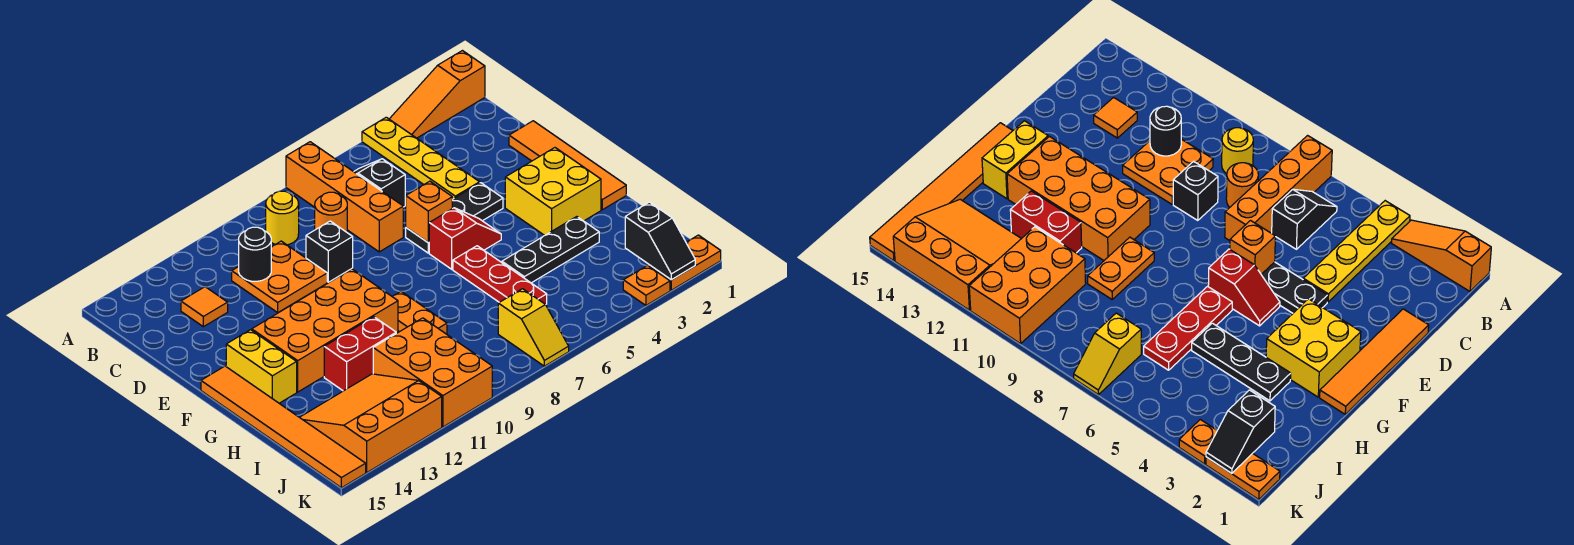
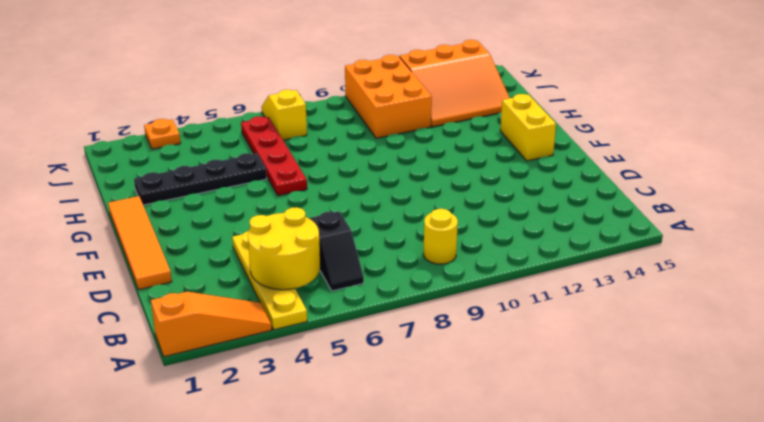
yellow 2x2 round brick [248,207,320,290] -> none
red 1x4 plate [241,116,307,196] -> red 1x3 plate [453,246,547,305]
black 1x4 plate [134,153,267,205] -> black 1x3 plate [502,217,599,283]
none -> orange 1x4 brick [286,142,403,252]
none -> orange 1x1 round brick [315,192,347,232]
none -> orange 2x2 plate [232,241,327,313]

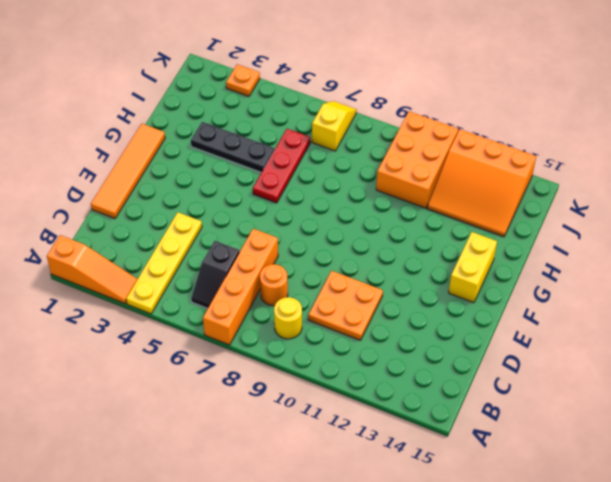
none -> orange 1x1 tile [181,287,228,327]
none -> black 1x1 brick [306,221,353,282]
none -> black 1x3 plate [406,183,503,253]

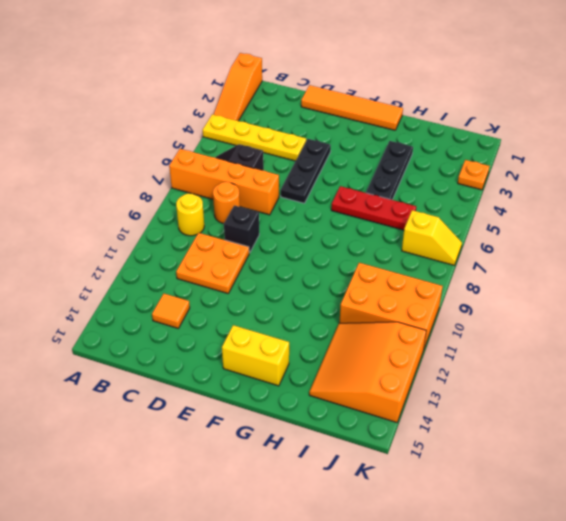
none -> yellow 2x2 brick [505,148,601,236]
none -> red 1x2 slope [429,208,501,269]
none -> orange 2x4 brick [252,269,398,392]

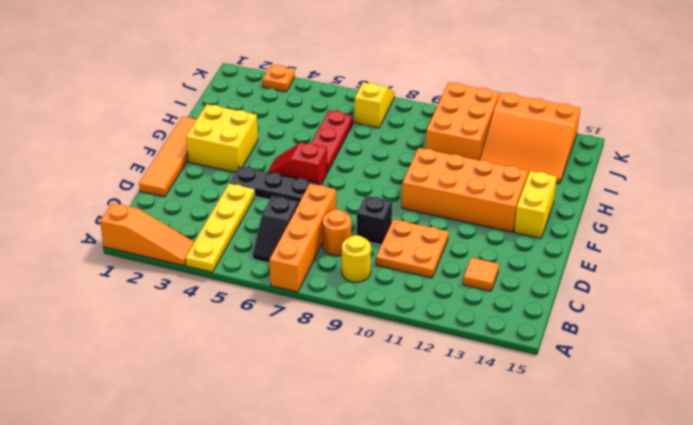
none -> orange 1x6 tile [201,366,366,488]
none -> orange 1x2 plate [392,291,447,334]
none -> black 1x3 plate [502,217,599,283]

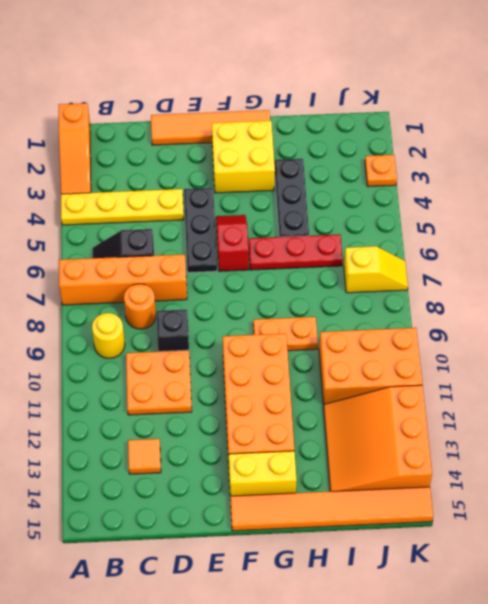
none -> red 1x2 brick [324,317,396,391]
none -> orange 1x2 plate [649,235,721,290]
none -> black 1x1 round brick [239,227,271,281]

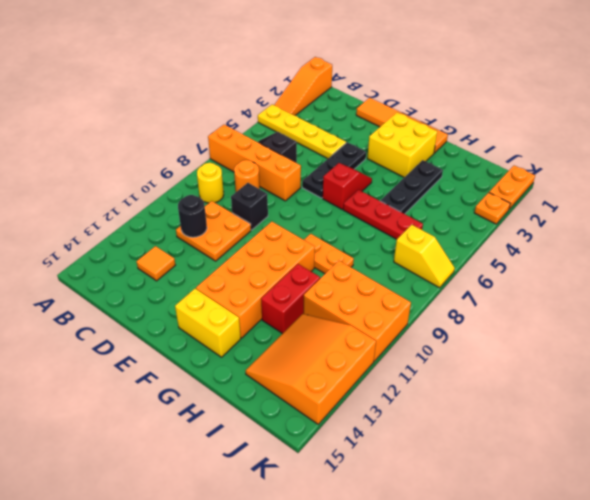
none -> orange 1x6 tile [201,366,366,488]
none -> orange 1x1 brick [405,181,452,242]
none -> black 1x2 slope [625,202,695,280]

